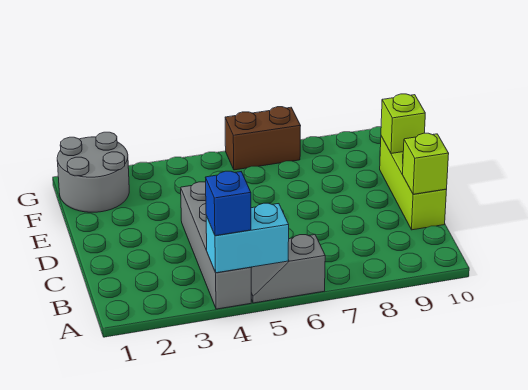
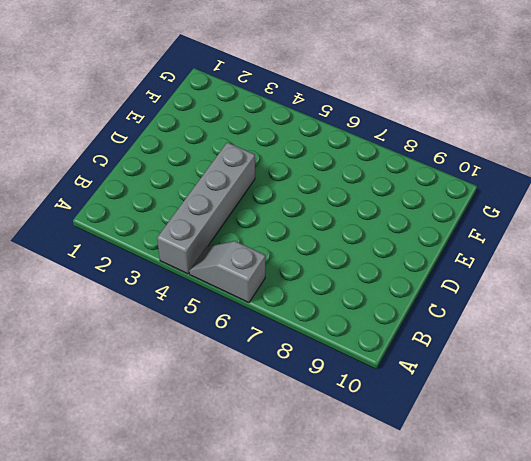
none -> lime 1x3 brick [380,136,446,230]
none -> grey 2x2 round brick [57,132,129,212]

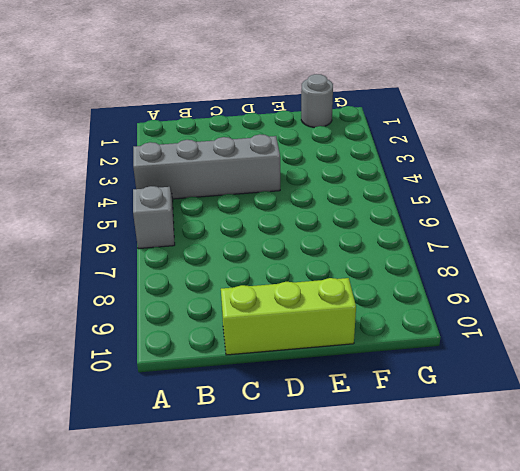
grey 1x1 round brick [301,74,333,128] -> grey 2x2 round brick [57,132,129,212]
none -> brown 1x2 brick [225,107,301,170]
none -> cyan 1x2 brick [206,203,289,273]

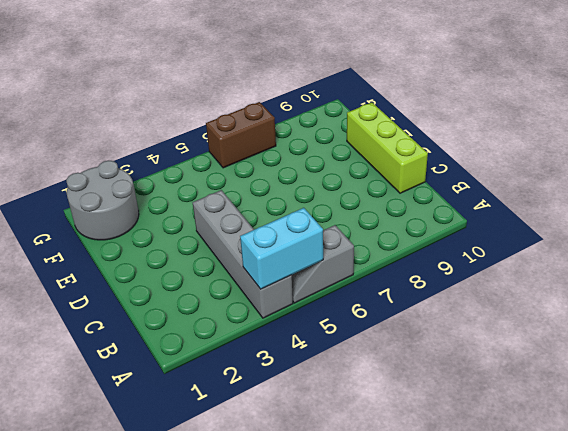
none -> lime 1x1 brick [402,133,449,194]
none -> lime 1x1 brick [381,94,425,154]

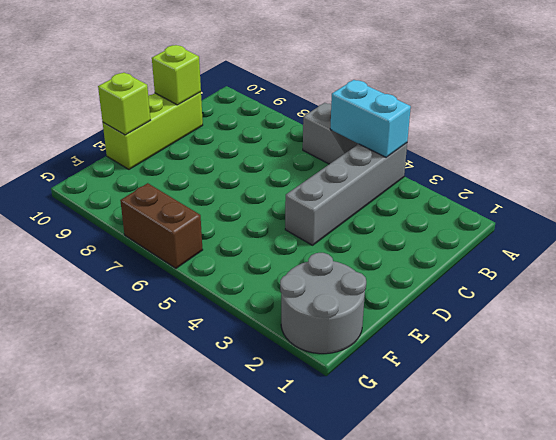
none -> blue 1x1 brick [206,171,251,236]

